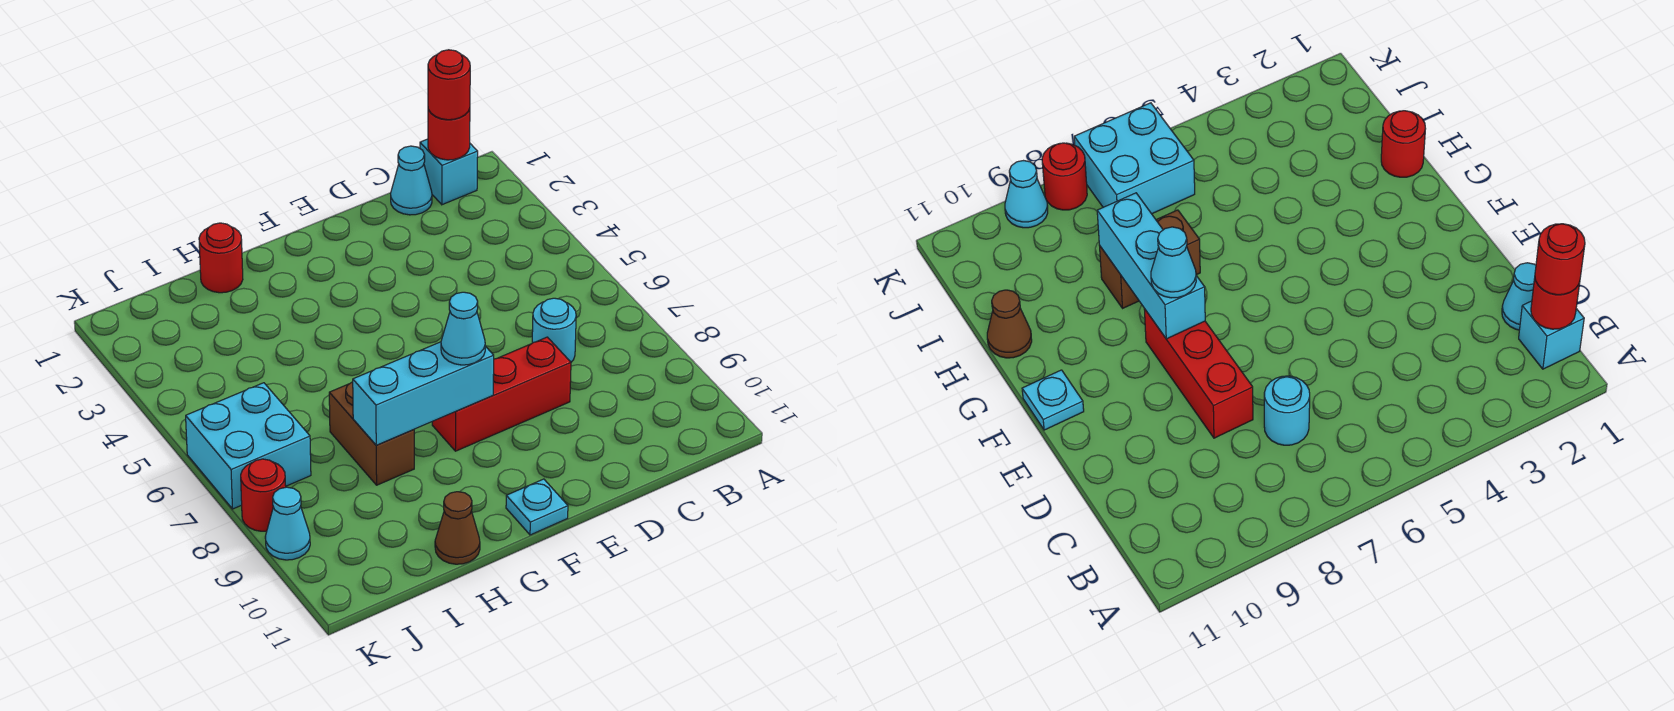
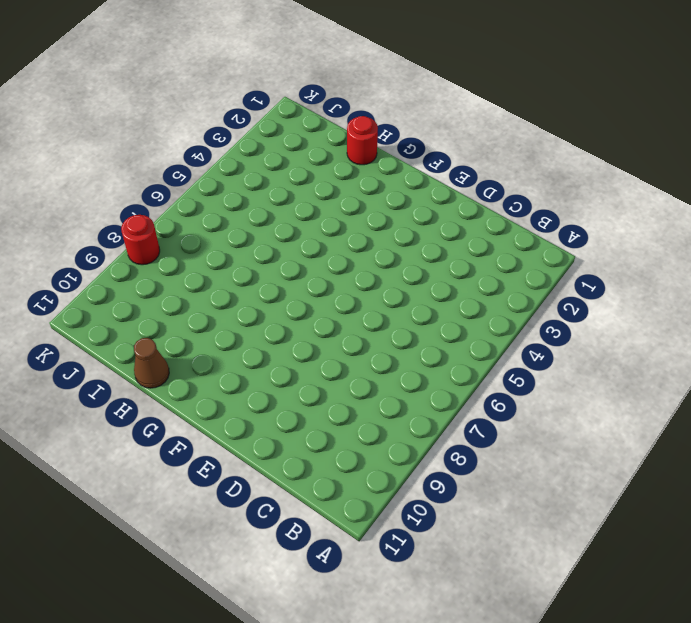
none -> cyan 1x1 brick [420,139,478,205]
none -> cyan 1x1 cone [391,146,432,215]
none -> cyan 1x1 round brick [532,298,576,362]

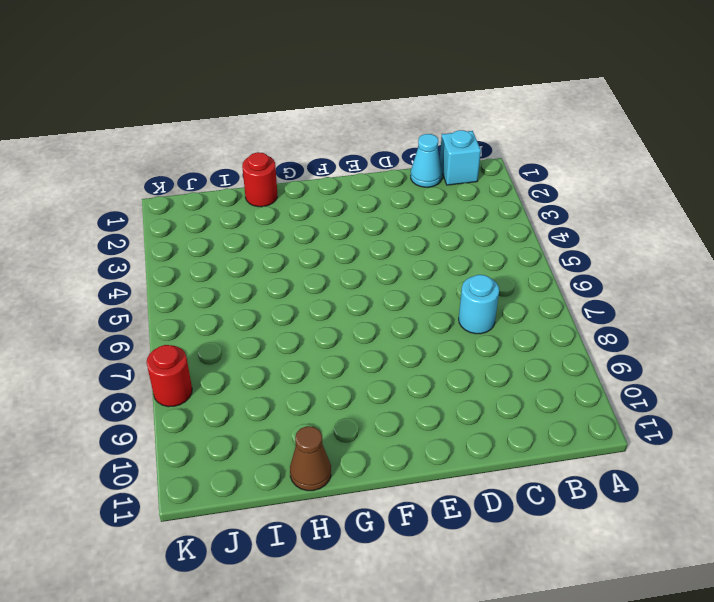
none -> red 1x3 brick [432,337,571,451]
none -> cyan 1x1 plate [506,479,568,535]
none -> brown 1x2 brick [329,382,414,485]

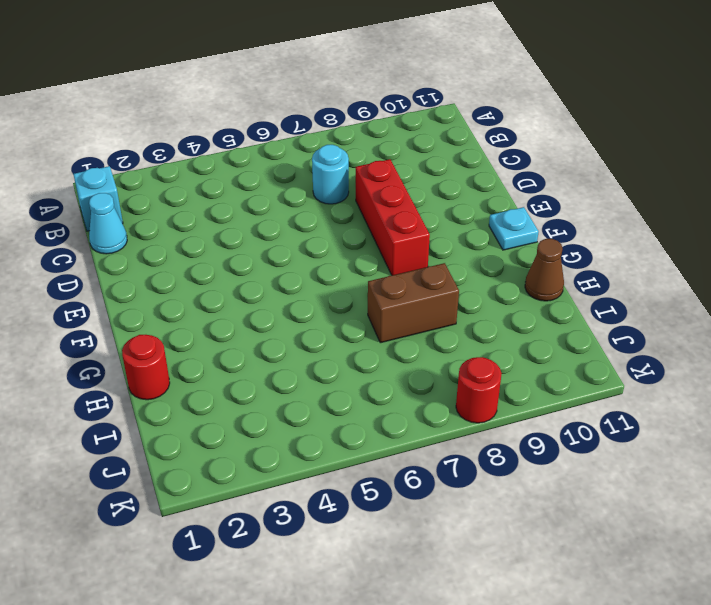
none -> cyan 2x2 brick [186,383,311,509]
none -> cyan 1x1 cone [265,487,310,560]
none -> red 1x1 round brick [428,108,470,160]

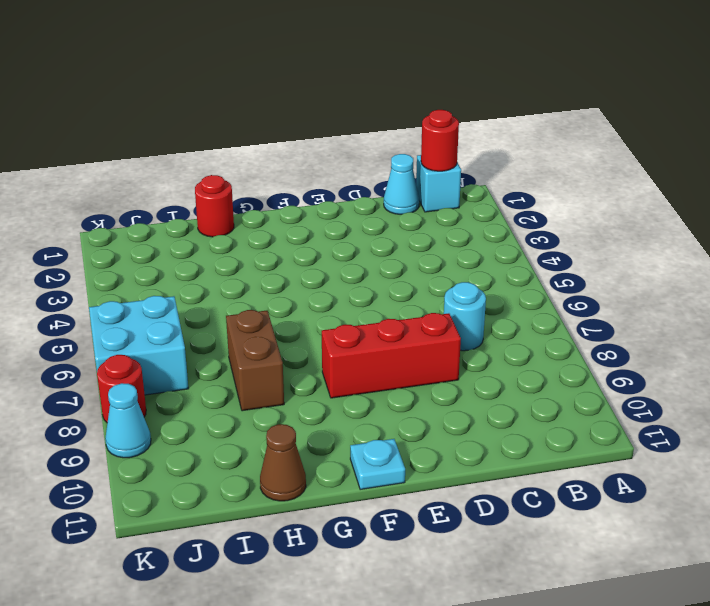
none -> cyan 1x3 brick [353,342,494,445]
none -> red 1x1 round brick [428,50,470,120]
none -> cyan 1x1 cone [441,292,485,365]

